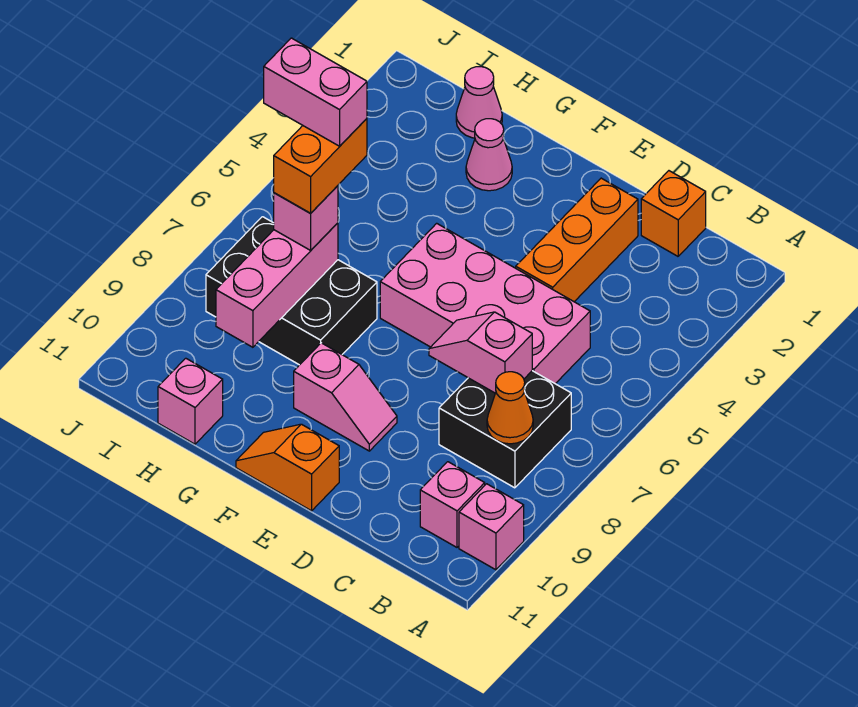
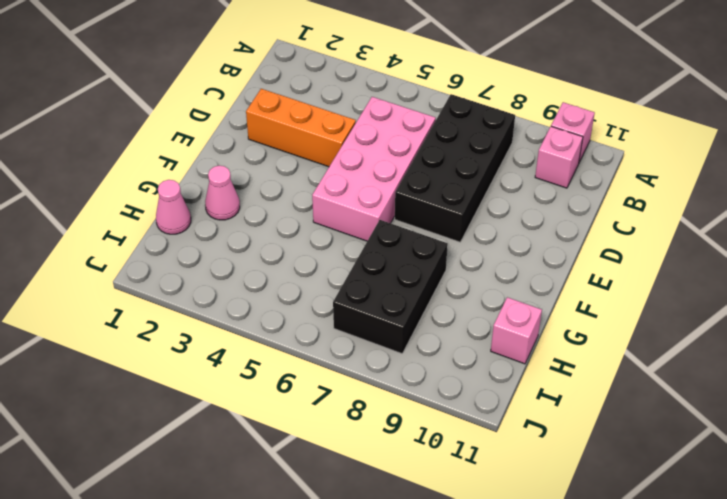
black 2x4 brick [395,94,515,242] -> black 2x2 brick [439,371,571,488]
none -> orange 1x1 brick [641,171,706,256]
none -> pink 1x2 slope [294,343,397,451]
none -> orange 1x2 slope [236,424,339,511]

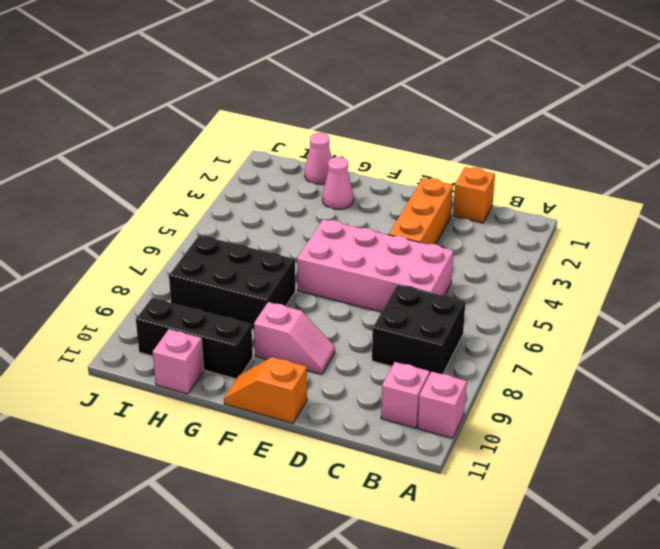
black 1x3 brick [136,298,253,379] -> none
none -> orange 1x1 cone [487,372,533,444]
none -> pink 1x2 slope [429,312,532,393]
none -> pink 1x3 brick [216,223,338,347]

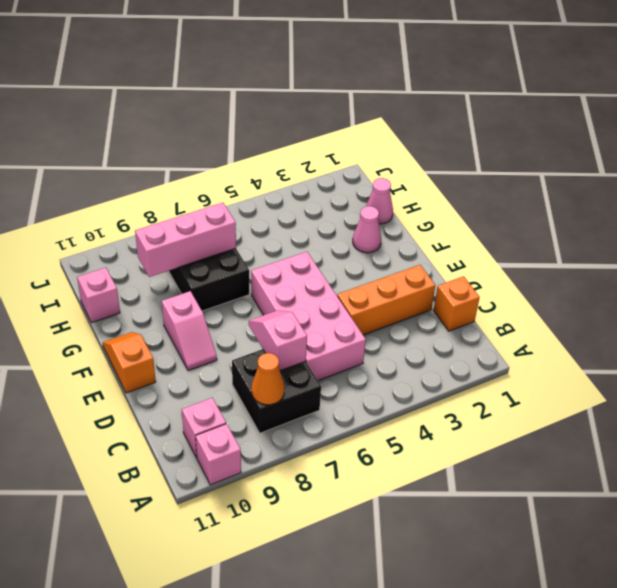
none -> pink 1x1 brick [274,186,338,250]
none -> orange 1x2 brick [274,119,367,213]
none -> pink 1x2 brick [264,38,367,146]

